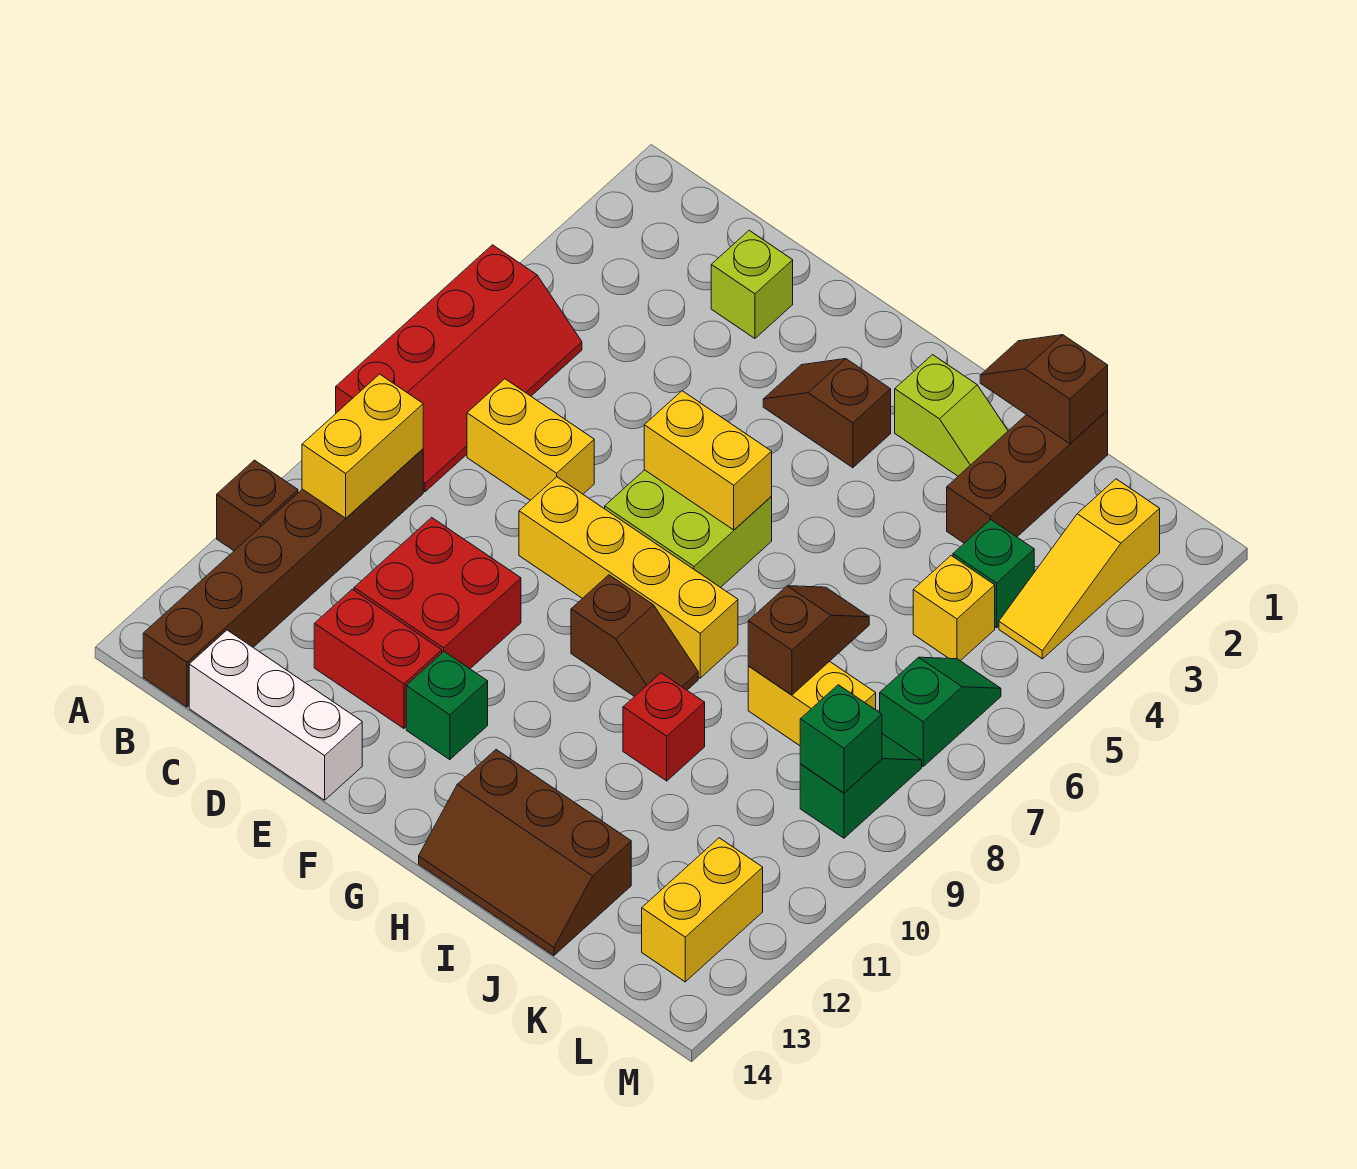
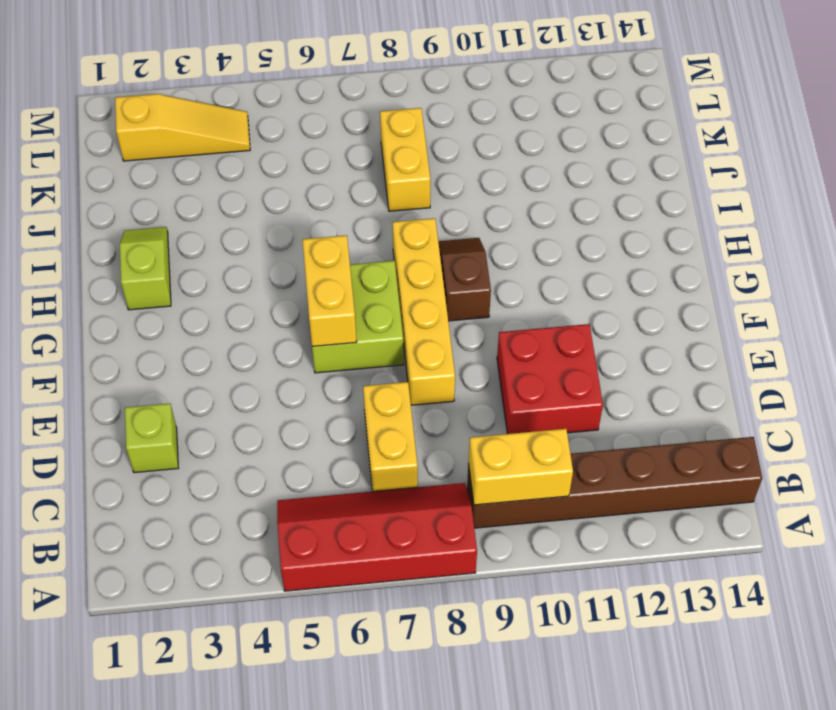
none -> brown 1x1 brick [217,460,298,551]
none -> white 1x3 brick [189,630,362,800]
none -> red 1x2 brick [314,589,442,728]

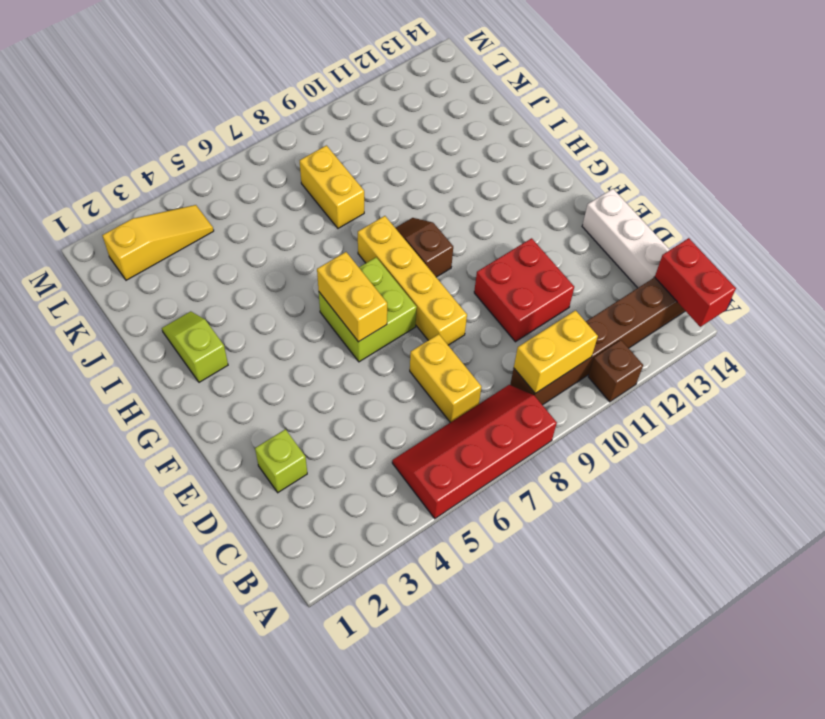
red 1x2 brick [655,238,736,327] -> red 1x2 brick moved to [314,589,442,728]
none -> brown 1x2 slope [763,359,891,468]
none -> green 1x1 brick [406,652,488,760]
none -> brown 2x3 slope [419,750,631,956]

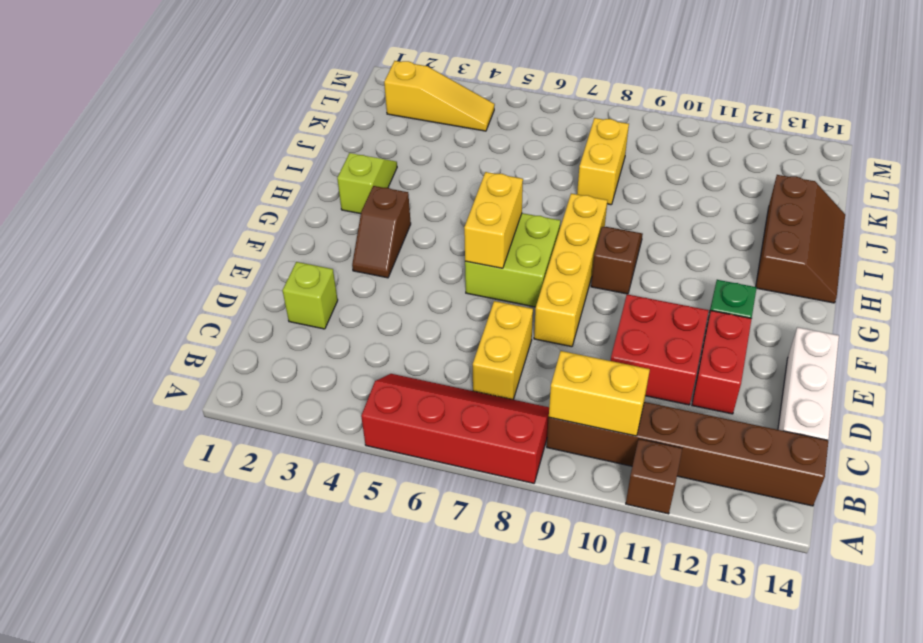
none -> red 1x1 brick [623,673,705,781]
none -> brown 1x3 brick [947,411,1108,543]
none -> green 1x1 brick [953,520,1034,628]

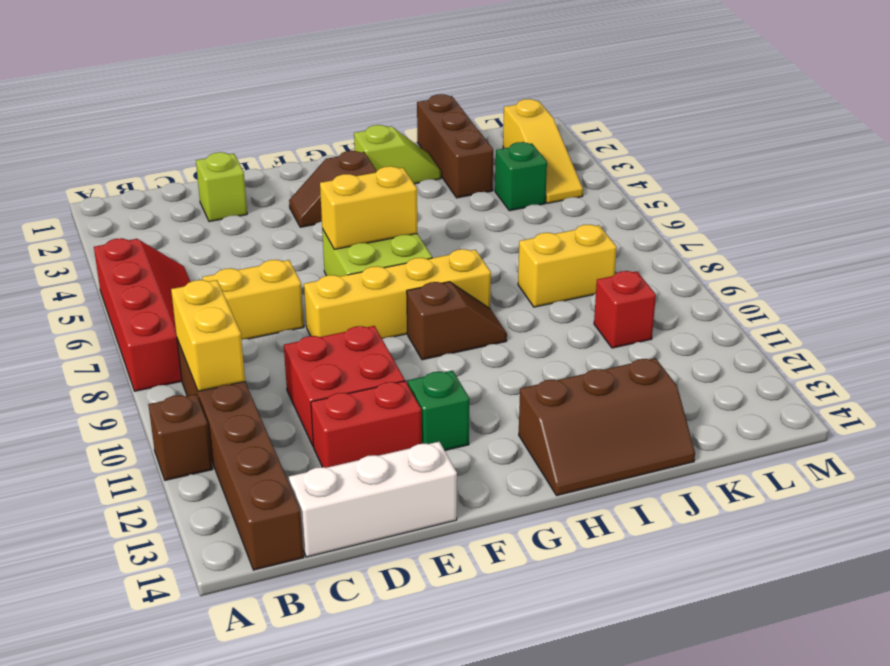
red 1x1 brick [594,271,656,348] -> red 1x1 brick moved to [623,673,705,781]
none -> yellow 1x1 brick [913,556,995,661]
none -> green 1x2 slope [880,657,1001,766]
none -> green 1x2 slope [800,734,922,838]

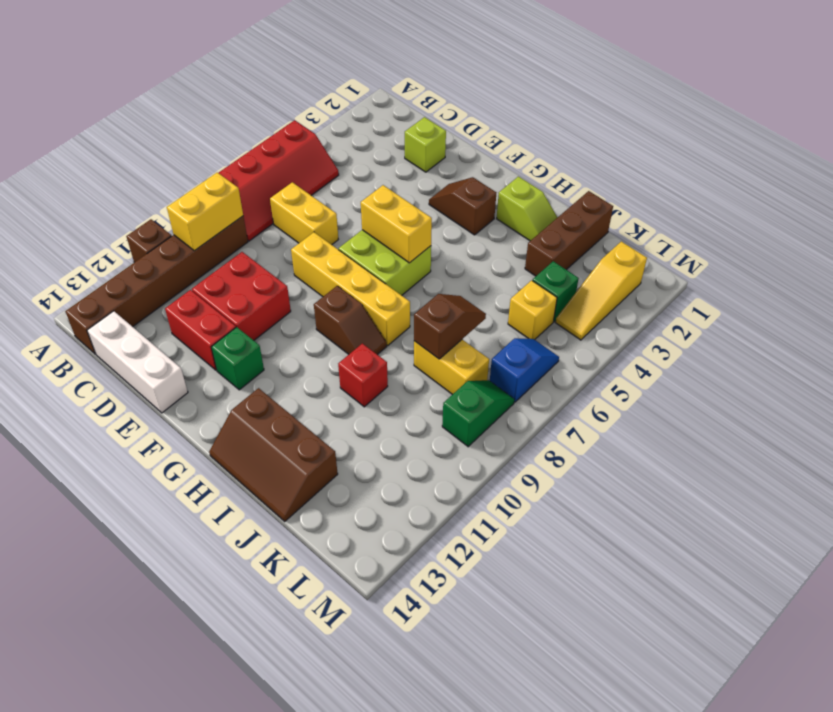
blue 1x2 slope [490,338,559,402] -> green 1x2 slope [880,657,1001,766]
none -> yellow 1x2 brick [642,838,763,982]
none -> brown 1x2 slope [980,335,1108,444]
none -> green 1x1 brick [800,685,882,793]

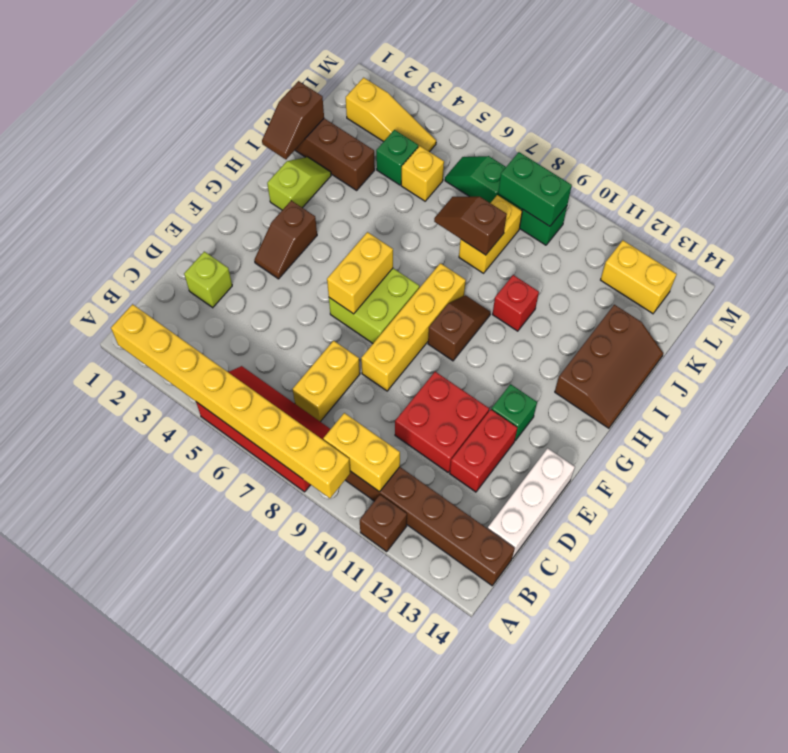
yellow 1x8 brick [111,304,351,498] -> none
green 1x2 brick [498,152,572,226] -> green 1x1 brick [800,685,882,793]

